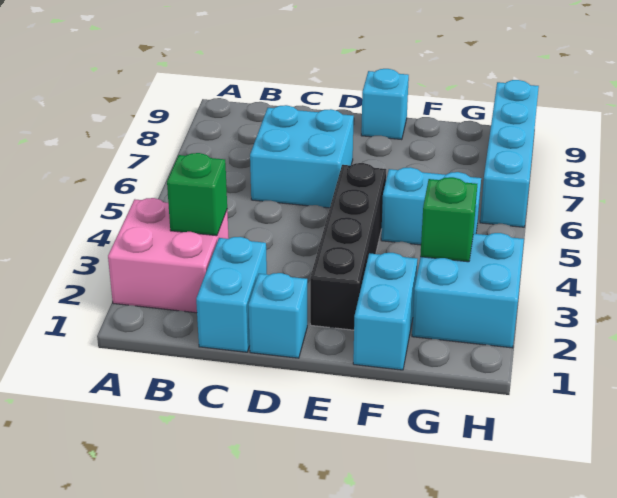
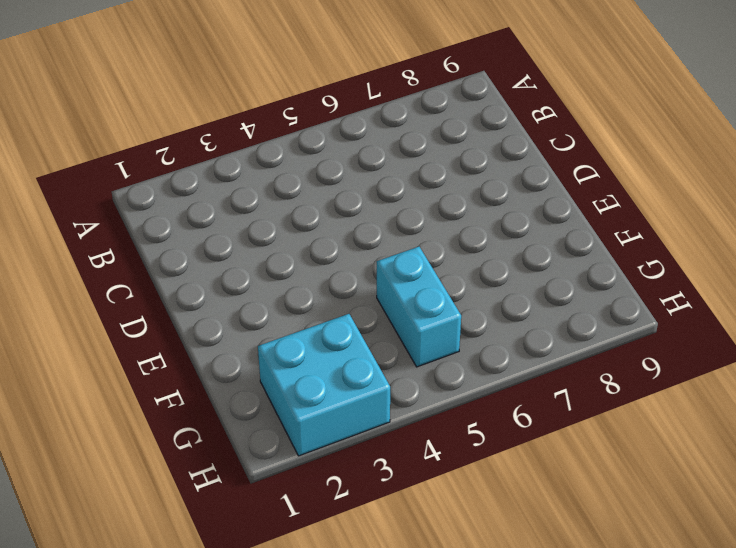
none -> pink 2x2 brick [108,198,229,313]
none -> cyan 1x2 brick [196,237,267,352]
none -> cyan 2x2 brick [250,105,354,208]

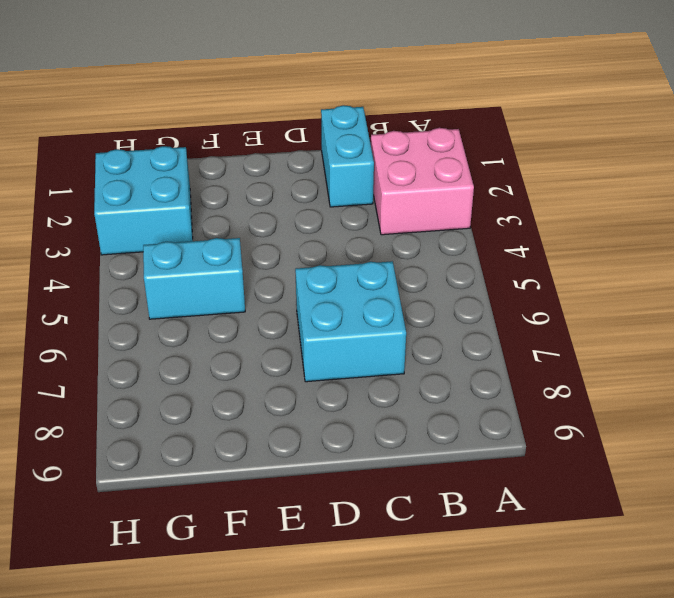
none -> cyan 1x1 brick [248,273,307,358]
none -> black 1x4 brick [310,163,386,330]
none -> cyan 1x1 brick [361,69,409,140]

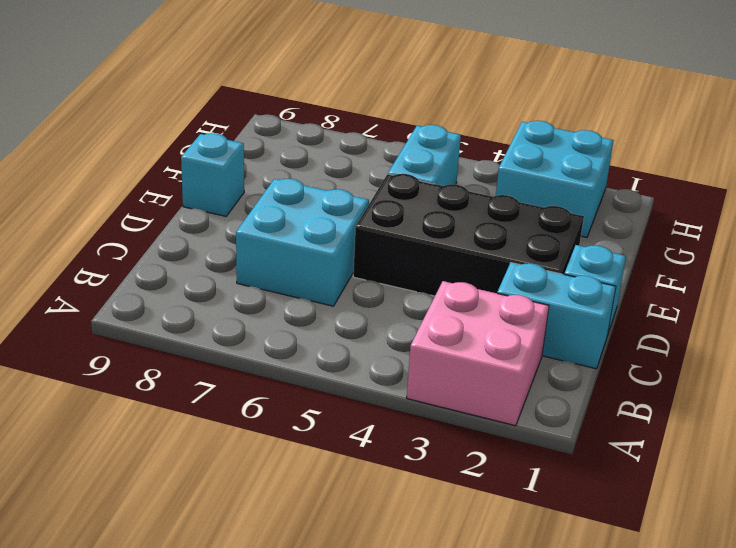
black 2x4 brick [353,174,584,296] -> black 1x4 brick [310,163,386,330]
none -> cyan 1x2 brick [353,253,418,370]
none -> cyan 1x4 brick [480,80,539,227]
none -> green 1x1 brick [167,153,227,236]

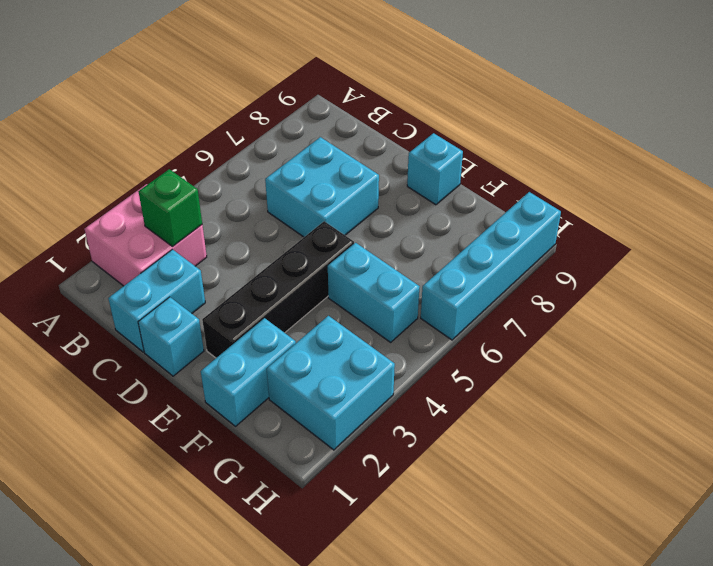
none -> green 1x1 brick [420,177,477,262]

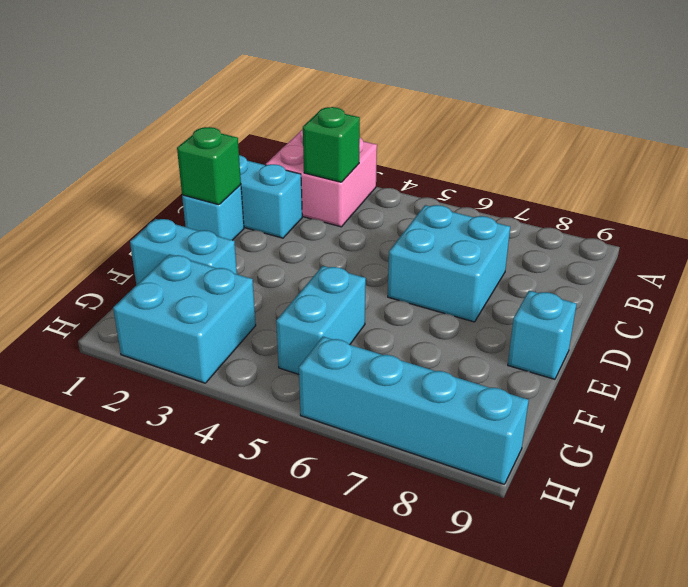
green 1x1 brick [177,127,241,205] -> green 1x1 brick moved to [420,177,477,262]
none -> black 1x4 brick [310,163,386,330]

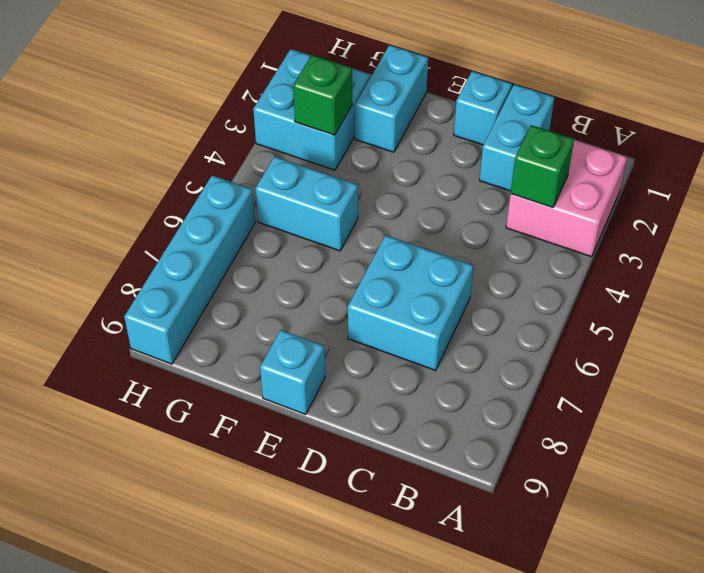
none -> black 1x4 brick [310,163,386,330]

